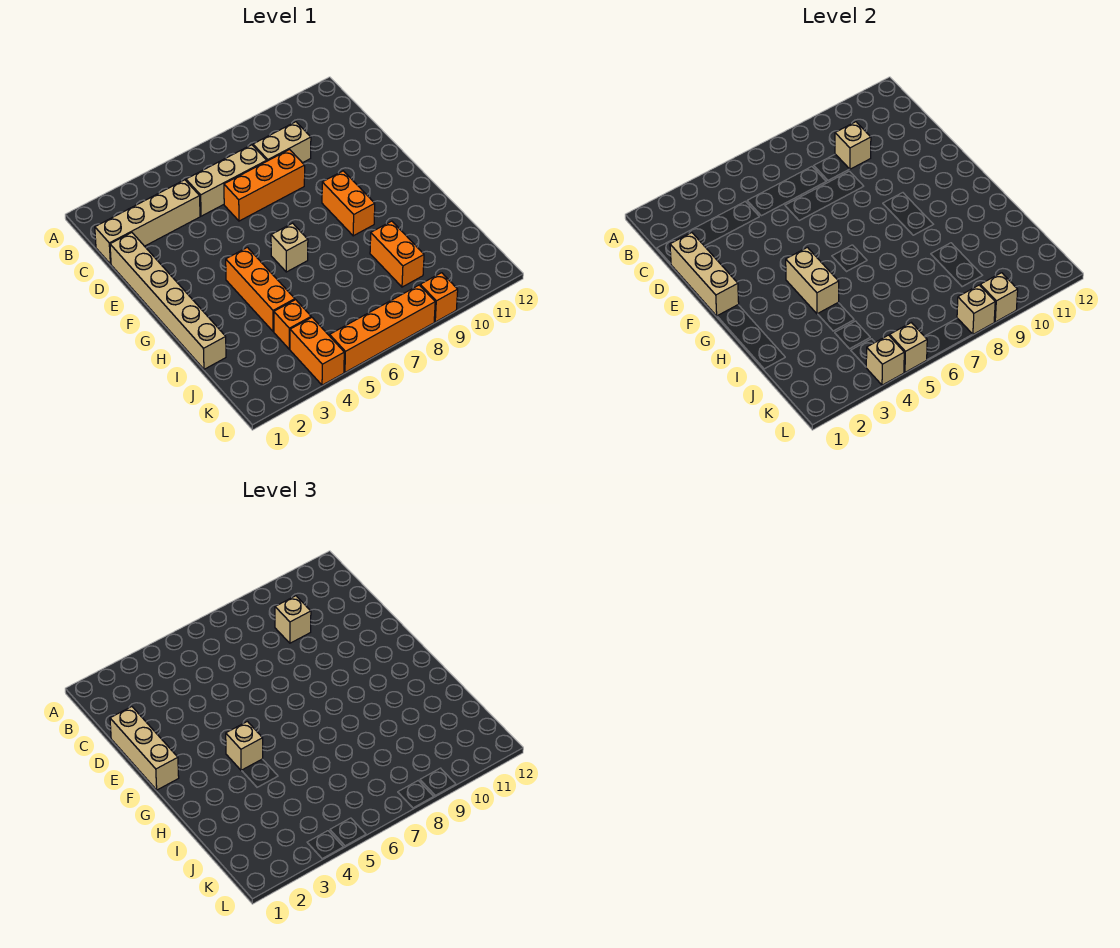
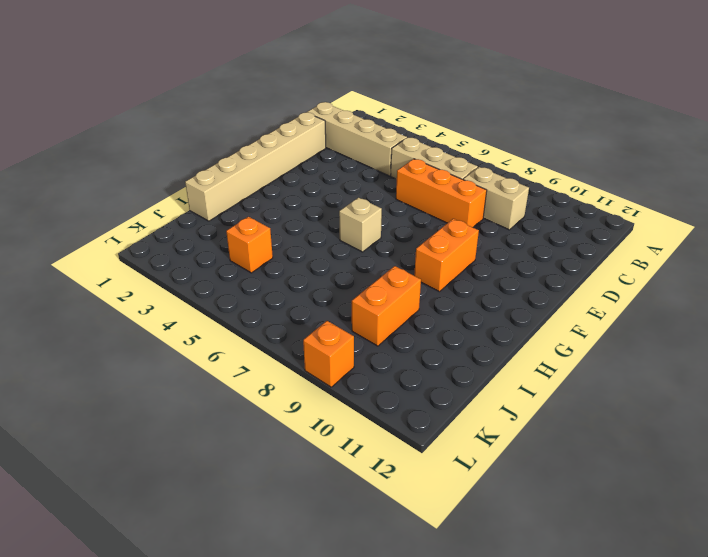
none -> orange 1x3 brick [226,247,295,332]
none -> orange 1x2 brick [290,317,344,385]
none -> orange 1x4 brick [330,285,435,372]

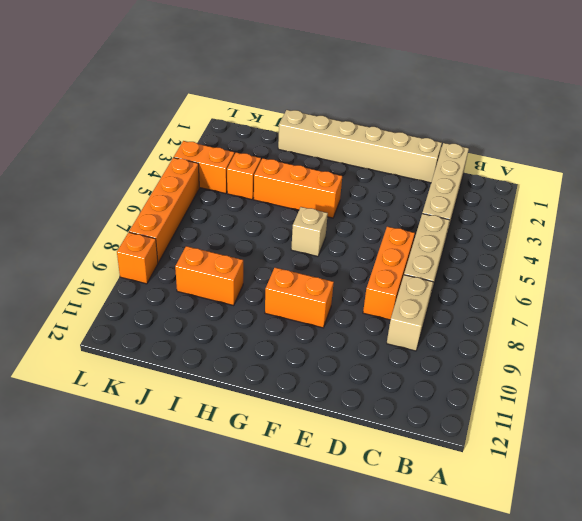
none -> tan 1x1 brick [835,122,871,169]
none -> tan 1x3 brick [670,233,739,316]
none -> tan 1x2 brick [786,247,839,314]

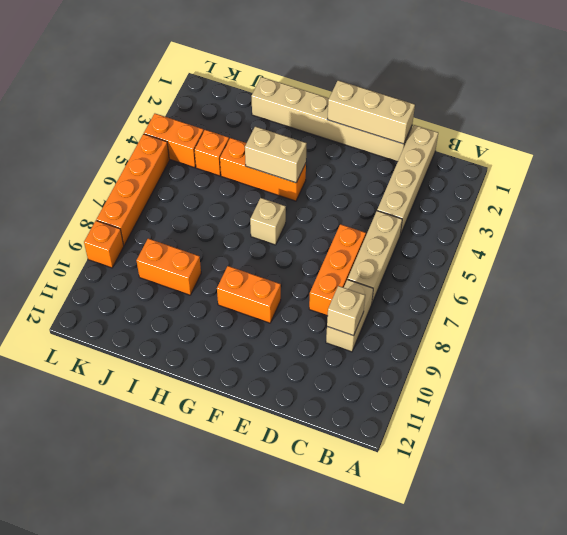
none -> tan 1x1 brick [866,335,904,385]
none -> tan 1x1 brick [890,323,927,372]
none -> tan 1x1 brick [957,285,995,334]

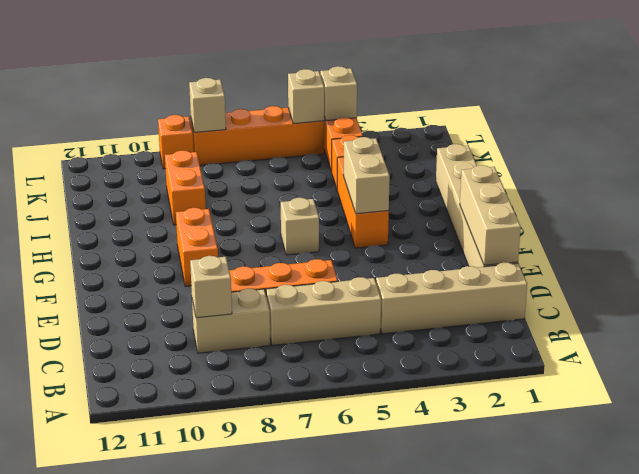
none -> tan 1x1 brick [980,273,1018,322]
none -> tan 1x1 brick [275,596,311,643]
none -> tan 1x3 brick [110,707,179,790]

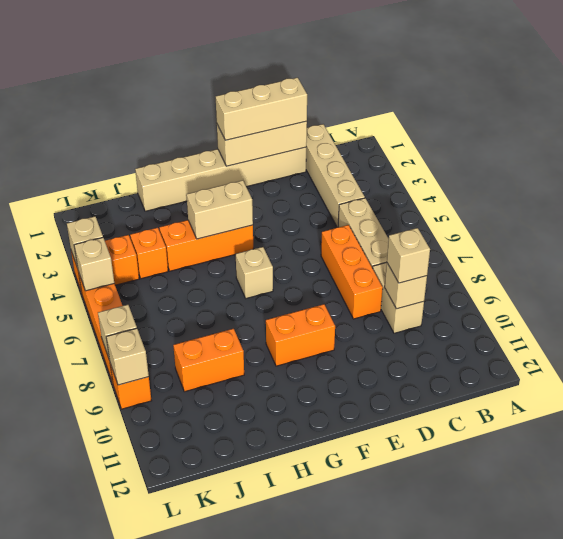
none -> tan 1x1 brick [226,721,263,770]

